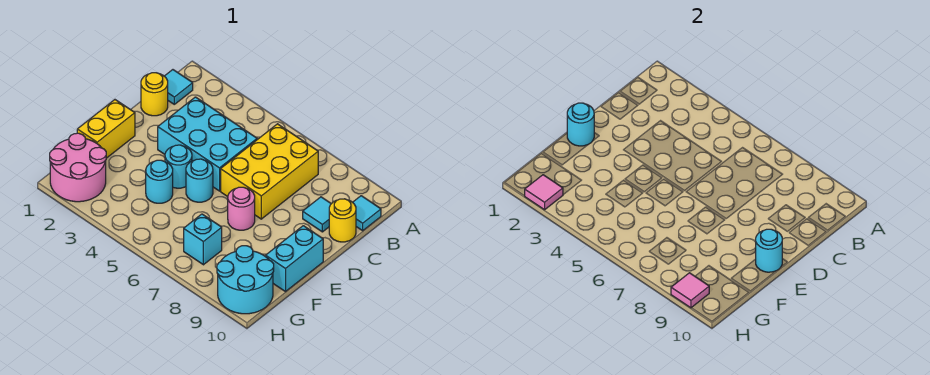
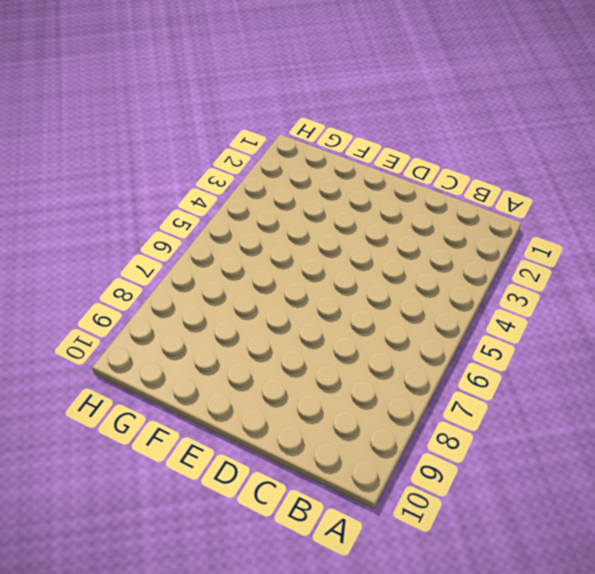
none -> cyan 1x1 tile [165,70,193,104]
none -> yellow 2x3 brick [221,124,318,219]
none -> cyan 1x1 tile [353,196,381,231]

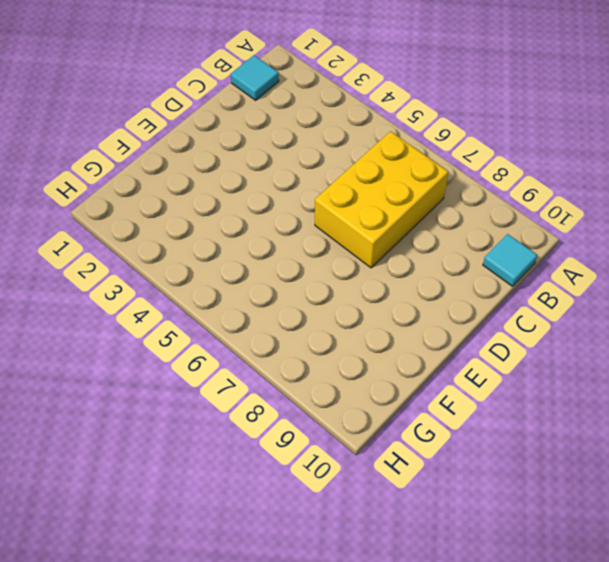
none -> yellow 1x1 round brick [141,73,168,116]
none -> cyan 2x3 brick [158,97,257,191]
none -> cyan 1x1 tile [303,197,331,232]

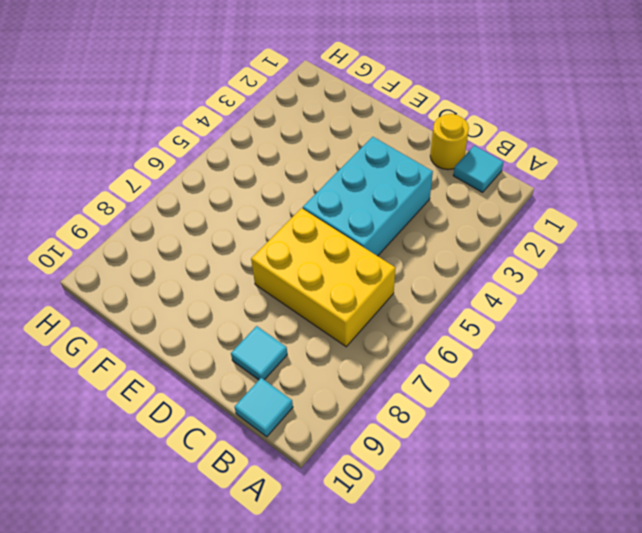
none -> yellow 1x1 round brick [329,199,356,242]
none -> yellow 1x2 brick [77,100,135,158]
none -> cyan 1x1 round brick [165,145,192,188]

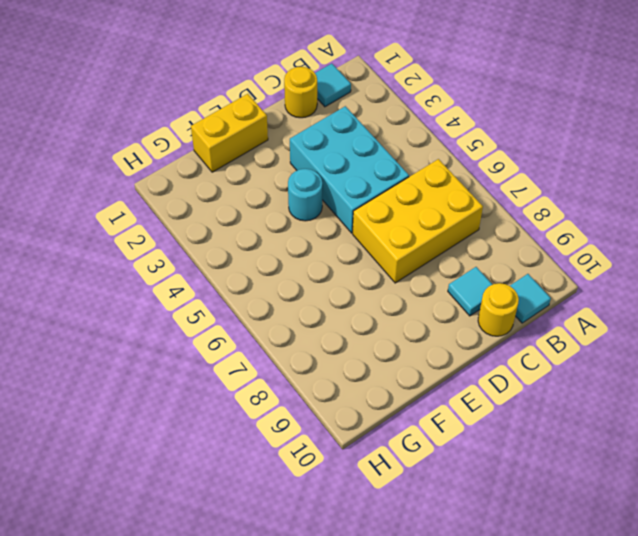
none -> cyan 1x1 round brick [186,159,213,202]
none -> pink 1x1 round brick [228,187,255,230]
none -> cyan 1x2 brick [266,226,323,292]

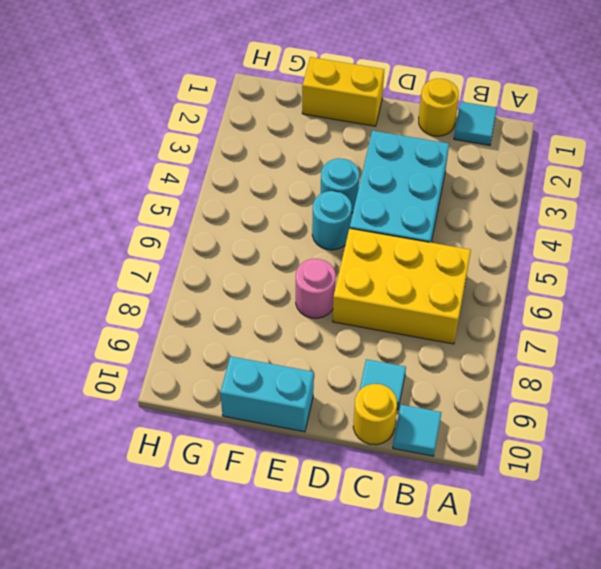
none -> cyan 1x1 round brick [146,160,173,203]
none -> pink 2x2 round brick [50,133,106,202]
none -> cyan 1x1 brick [184,214,222,265]

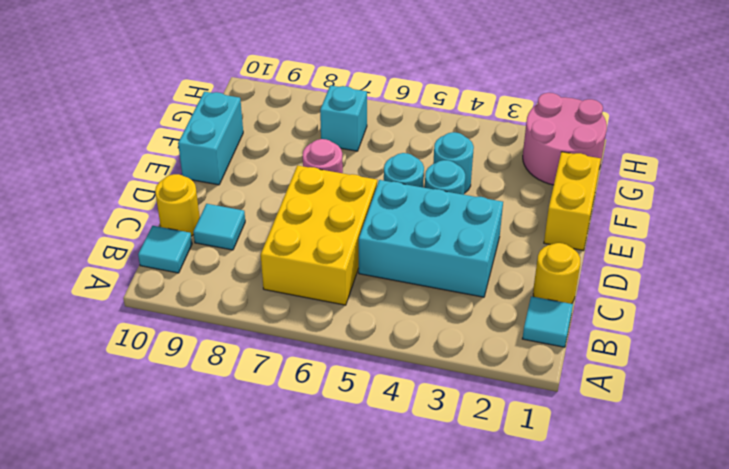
none -> cyan 2x2 round brick [217,246,274,314]
none -> cyan 1x1 round brick [567,103,594,146]
none -> cyan 1x1 round brick [756,229,782,272]

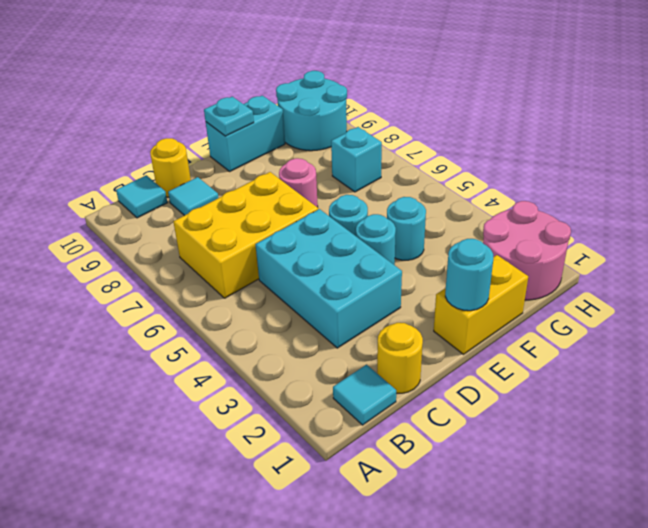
cyan 1x1 plate [204,97,254,136] -> cyan 1x1 round brick [756,229,782,272]
none -> pink 1x1 tile [525,175,563,210]
none -> pink 1x1 tile [671,273,709,308]

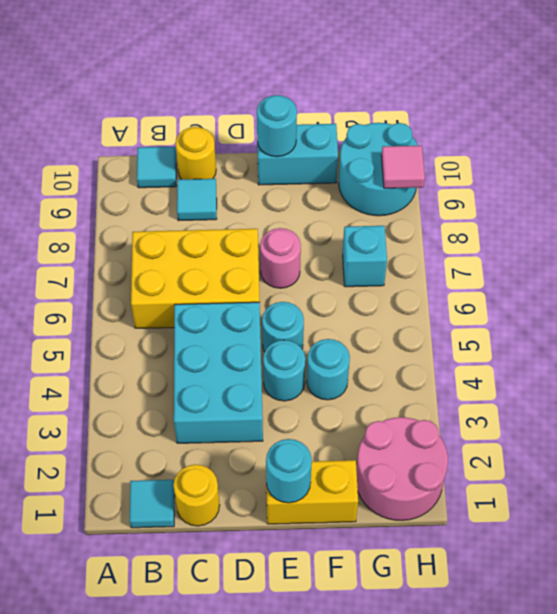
none -> pink 1x1 tile [525,175,563,210]

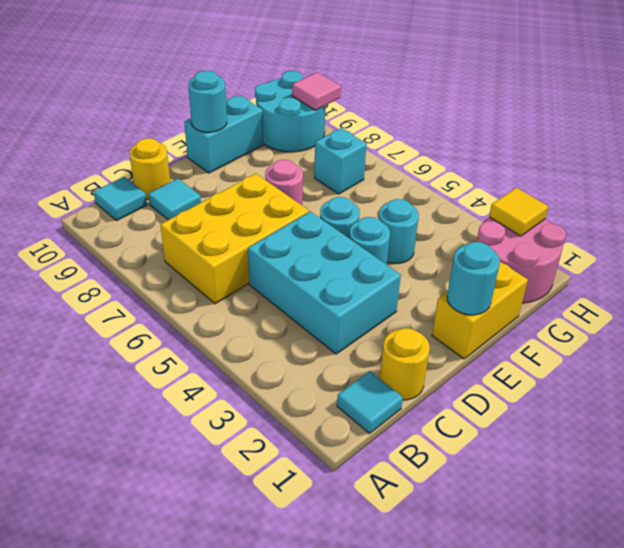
yellow 1x1 tile [489,188,548,236] -> pink 1x1 tile [525,175,563,210]

